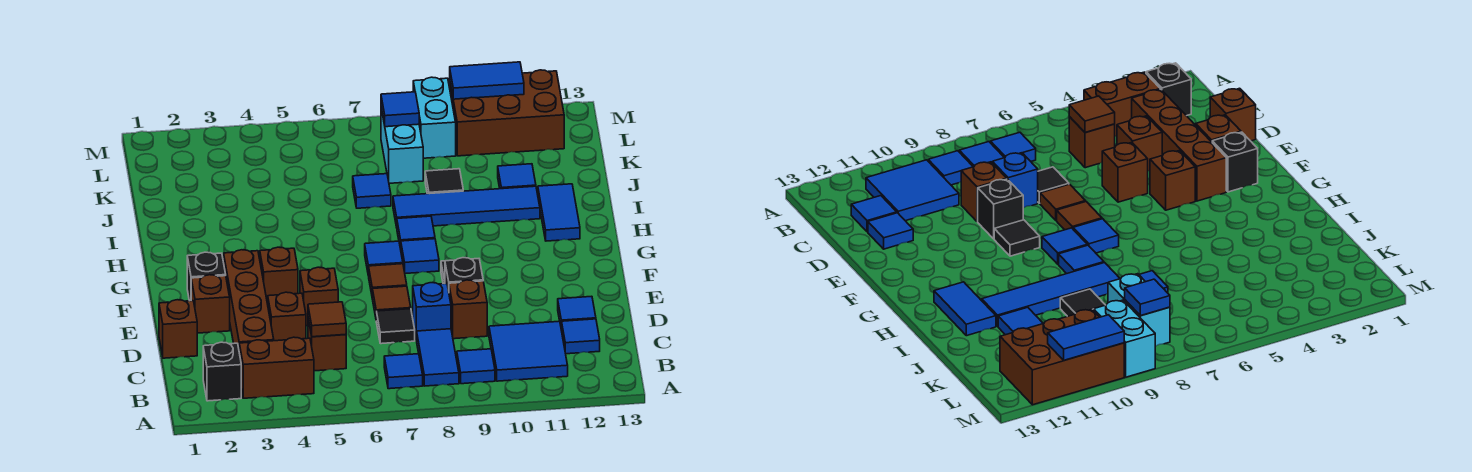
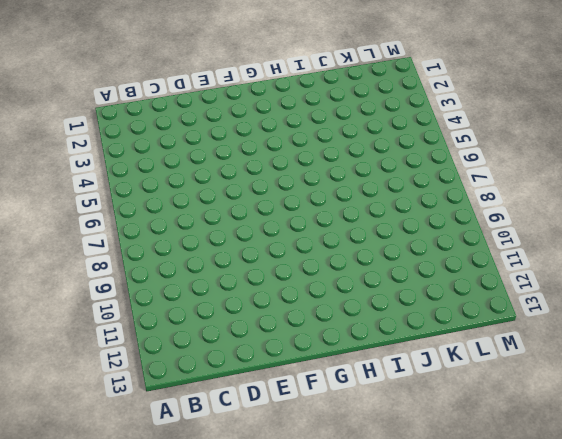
none -> black 1x1 brick [203,342,241,401]
none -> brown 1x2 brick [239,337,314,398]
none -> blue 1x1 tile [384,354,423,389]
none -> blue 1x2 tile [417,329,459,386]

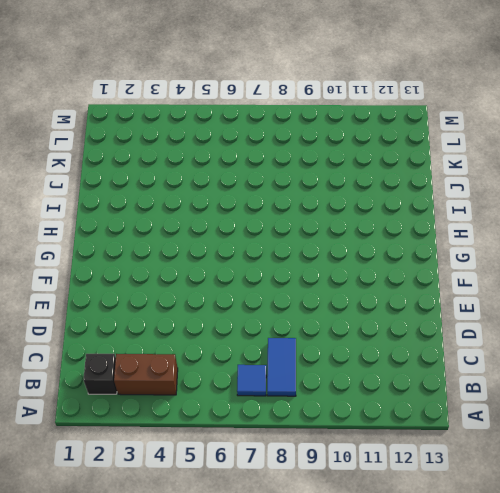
none -> blue 1x1 tile [457,349,495,384]
none -> blue 2x2 tile [489,321,568,381]
none -> brown 1x4 brick [224,250,274,348]
none -> brown 1x1 brick [308,319,346,371]

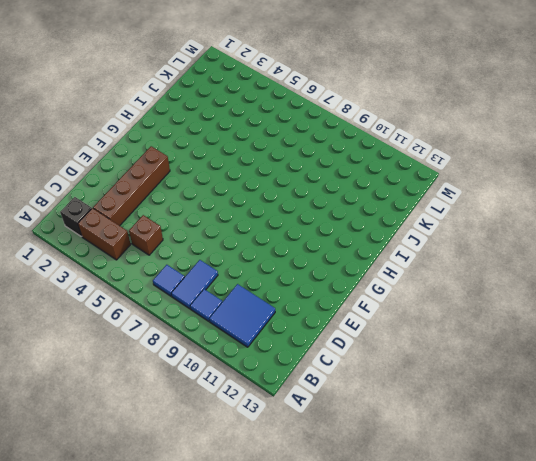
none -> blue 1x1 tile [562,319,600,354]
none -> brown 1x1 brick [159,300,197,358]
none -> brown 1x1 brick [268,292,306,341]
none -> black 1x1 tile [376,309,415,344]

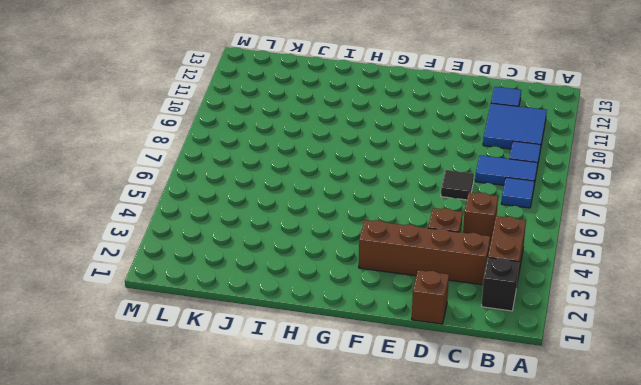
none -> blue 1x1 brick [413,283,451,341]
none -> brown 1x1 brick [449,280,487,339]
none -> blue 1x1 tile [558,296,596,331]
none -> brown 1x1 brick [191,275,230,333]

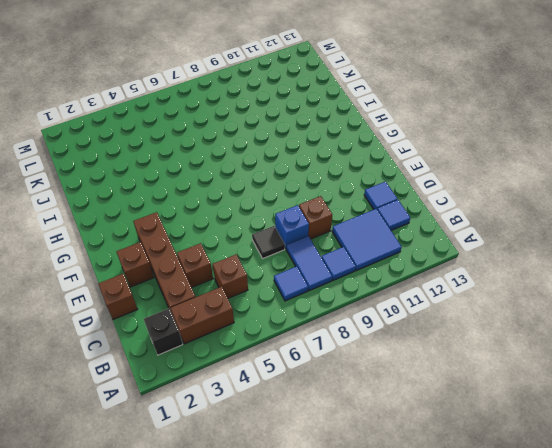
none -> brown 1x1 brick [300,267,338,326]
none -> brown 1x1 tile [372,286,411,317]
none -> black 1x1 brick [445,258,483,291]
none -> black 1x1 brick [187,252,226,301]

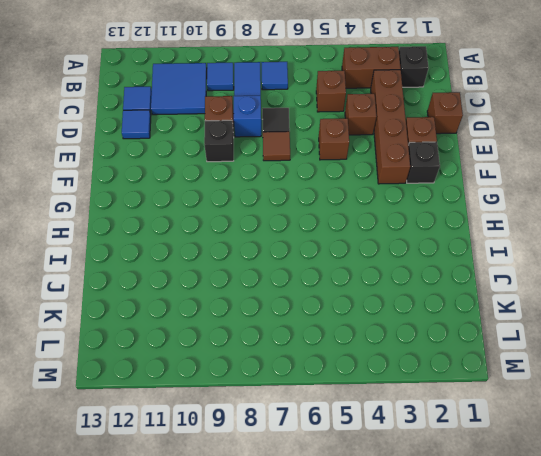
none -> brown 1x1 brick [260,247,298,304]
none -> brown 1x1 tile [369,264,407,294]
none -> black 1x1 tile [994,220,1040,256]
none -> blue 1x1 tile [365,241,403,276]

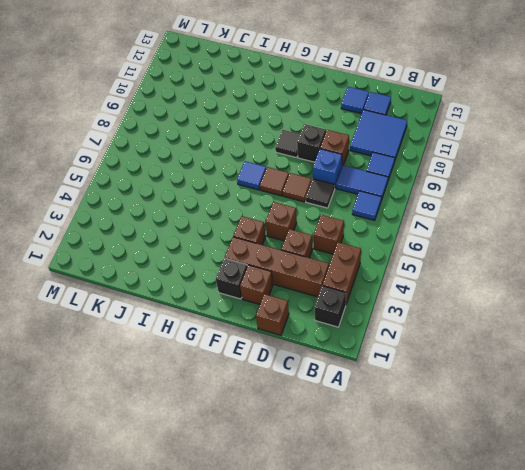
none -> blue 1x1 tile [401,239,439,274]
none -> blue 1x1 tile [397,216,435,249]
none -> blue 1x2 tile [538,184,580,241]
none -> blue 1x4 tile [393,186,540,227]

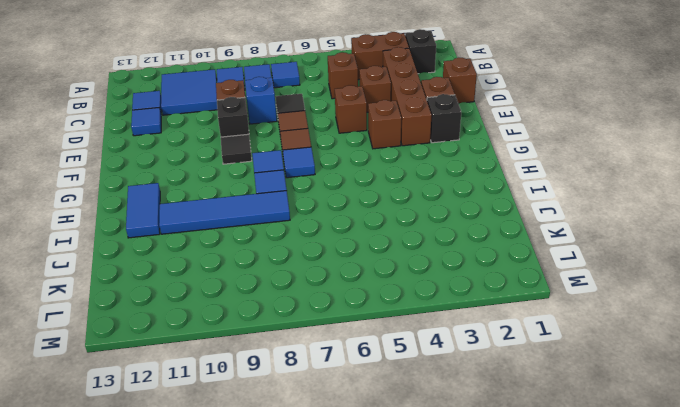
none -> blue 1x1 tile [353,174,391,208]
none -> black 1x1 tile [425,169,463,194]
none -> blue 1x1 tile [498,164,536,189]
none -> cyan 1x2 brick [381,108,423,183]

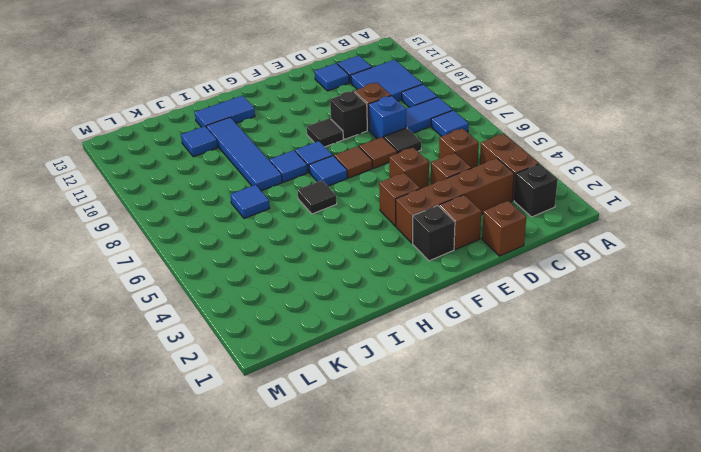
black 1x1 tile [297,181,337,214] -> black 1x1 tile moved to [425,169,463,194]
none -> cyan 1x2 brick [381,108,423,183]
none -> cyan 1x2 brick [413,77,456,158]
none -> brown 2x3 brick [450,70,564,156]
none -> brown 1x1 tile [308,302,346,337]

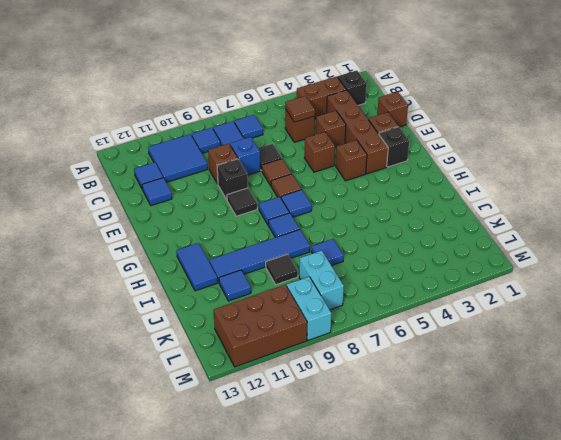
none -> blue 1x1 tile [381,92,419,127]
none -> blue 1x2 tile [450,62,524,99]

